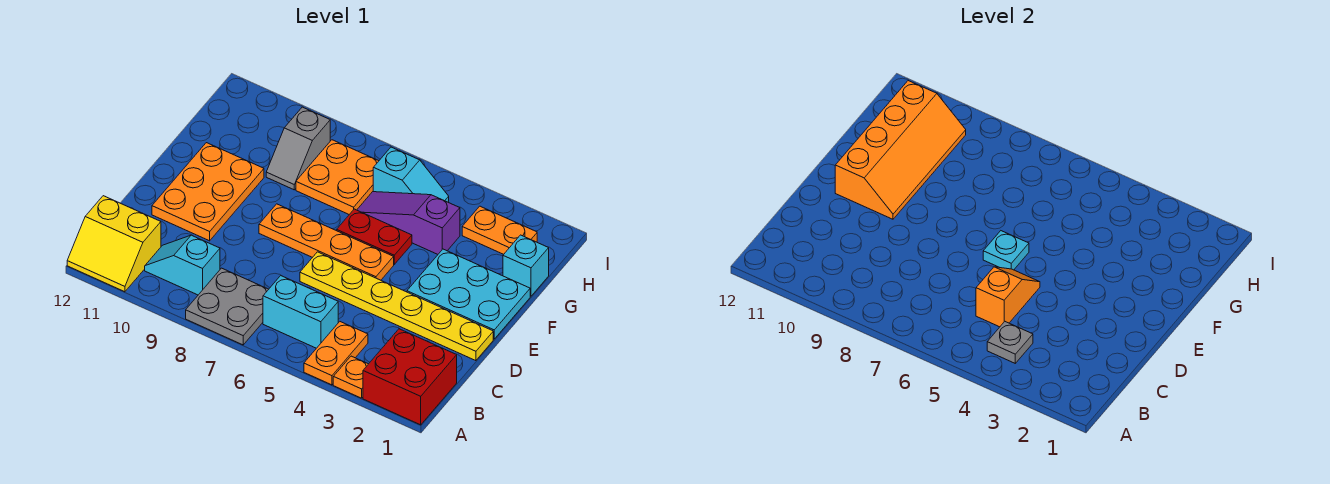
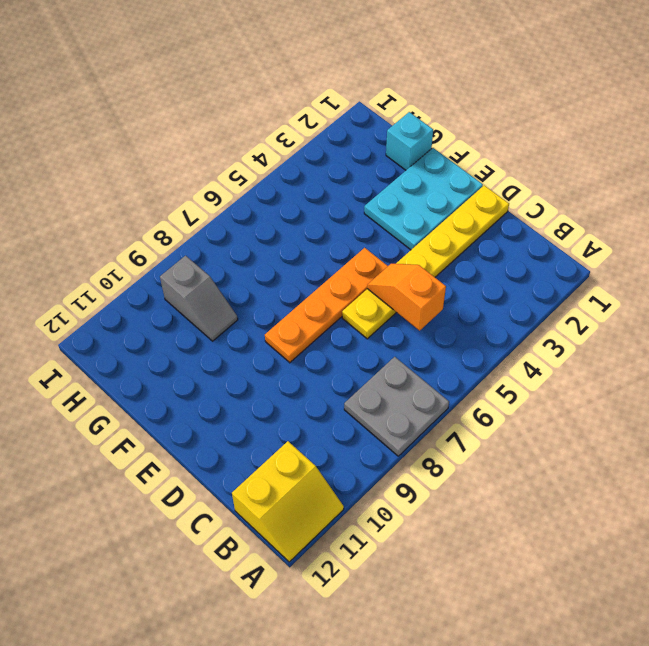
none -> red 2x2 brick [363,329,457,425]
none -> orange 1x1 plate [333,356,368,398]
none -> orange 1x2 plate [304,322,368,385]

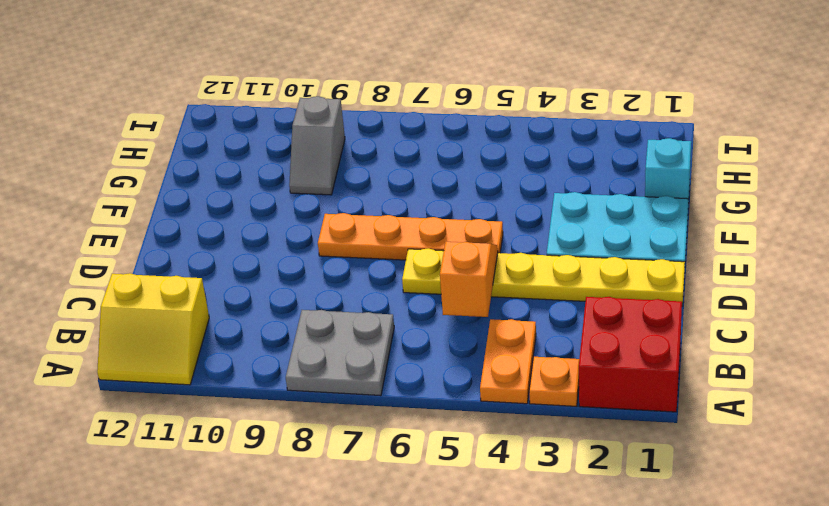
none -> cyan 1x2 brick [263,276,338,348]
none -> cyan 1x2 slope [145,235,220,295]
none -> orange 2x3 plate [152,143,264,241]

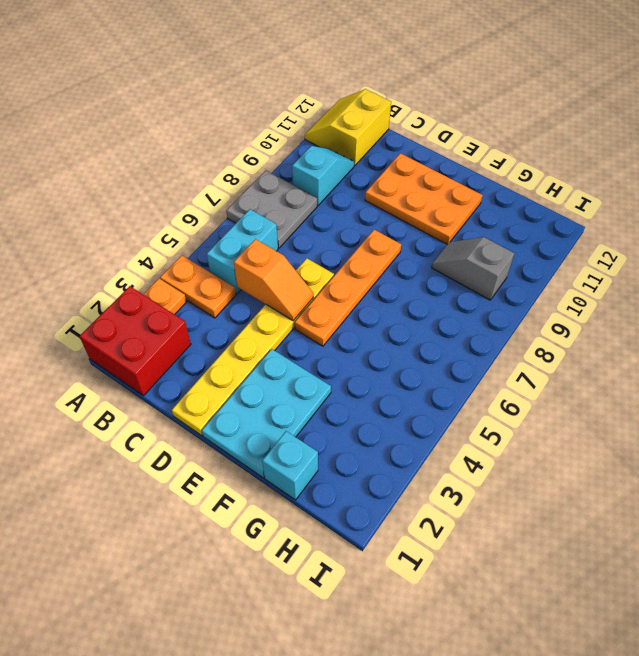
none -> red 1x2 plate [337,209,412,264]
none -> purple 1x3 slope [357,192,460,254]
none -> orange 2x2 plate [296,140,378,214]

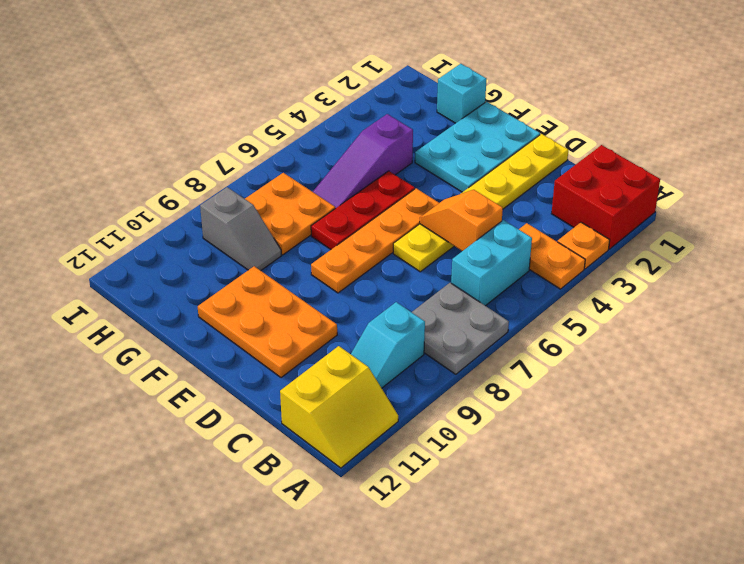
red 1x3 plate [311,171,415,249] -> red 1x2 plate [337,209,412,264]
none -> orange 1x2 plate [462,206,537,254]
none -> cyan 1x2 slope [373,147,449,202]
none -> grey 1x1 plate [987,322,1033,363]

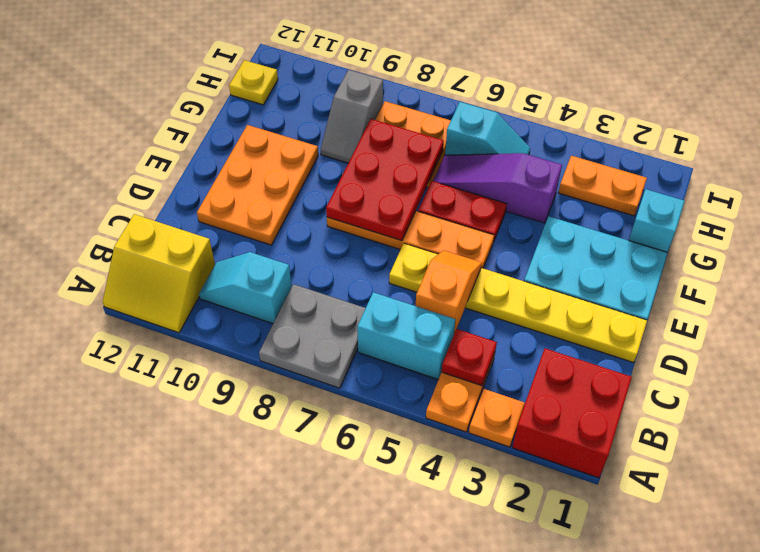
red 1x1 plate [442,329,497,386] -> grey 1x1 plate [987,322,1033,363]
red 2x3 plate [326,119,444,241] -> none
yellow 1x1 plate [229,60,278,105] -> none
none -> cyan 1x1 plate [983,231,1029,270]
none -> orange 2x4 slope [835,81,966,219]

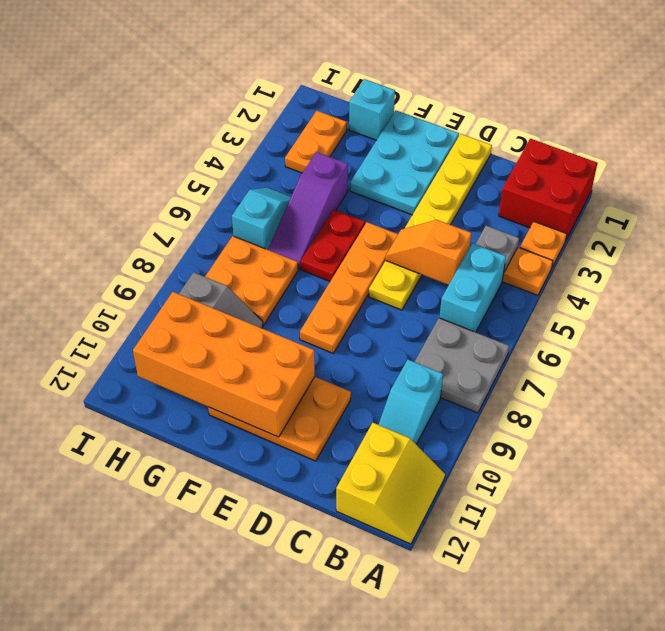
orange 2x4 brick [133,292,315,437] -> orange 2x4 slope [835,81,966,219]
none -> cyan 1x1 plate [983,231,1029,270]

